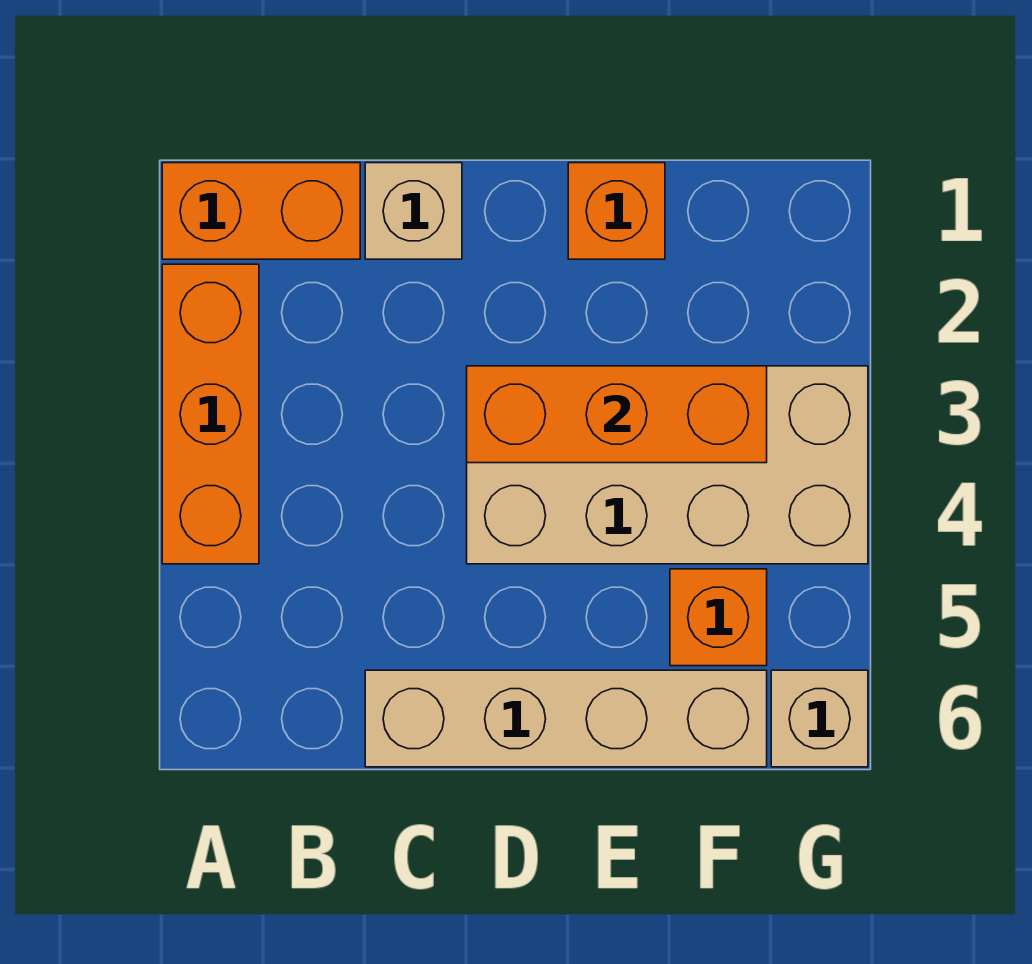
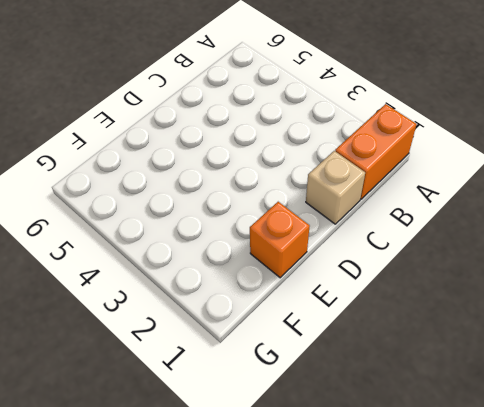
none -> orange 1x3 brick [162,264,259,564]
none -> tan 1x4 brick [365,670,767,767]

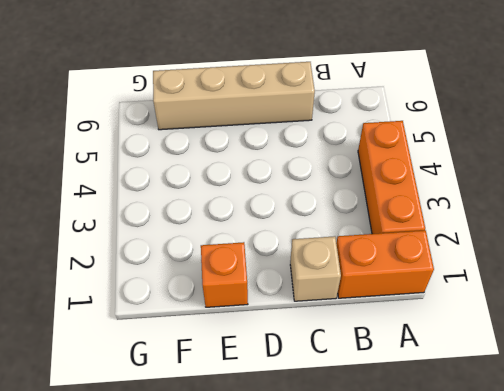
none -> tan 2x4 brick [467,366,868,564]
none -> orange 1x1 brick [670,569,767,666]

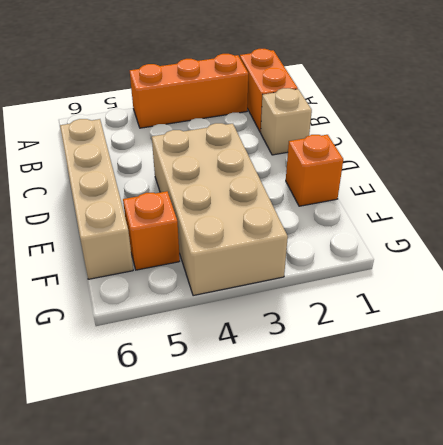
none -> tan 1x1 brick [771,670,868,767]
none -> orange 1x3 brick [467,366,767,463]

